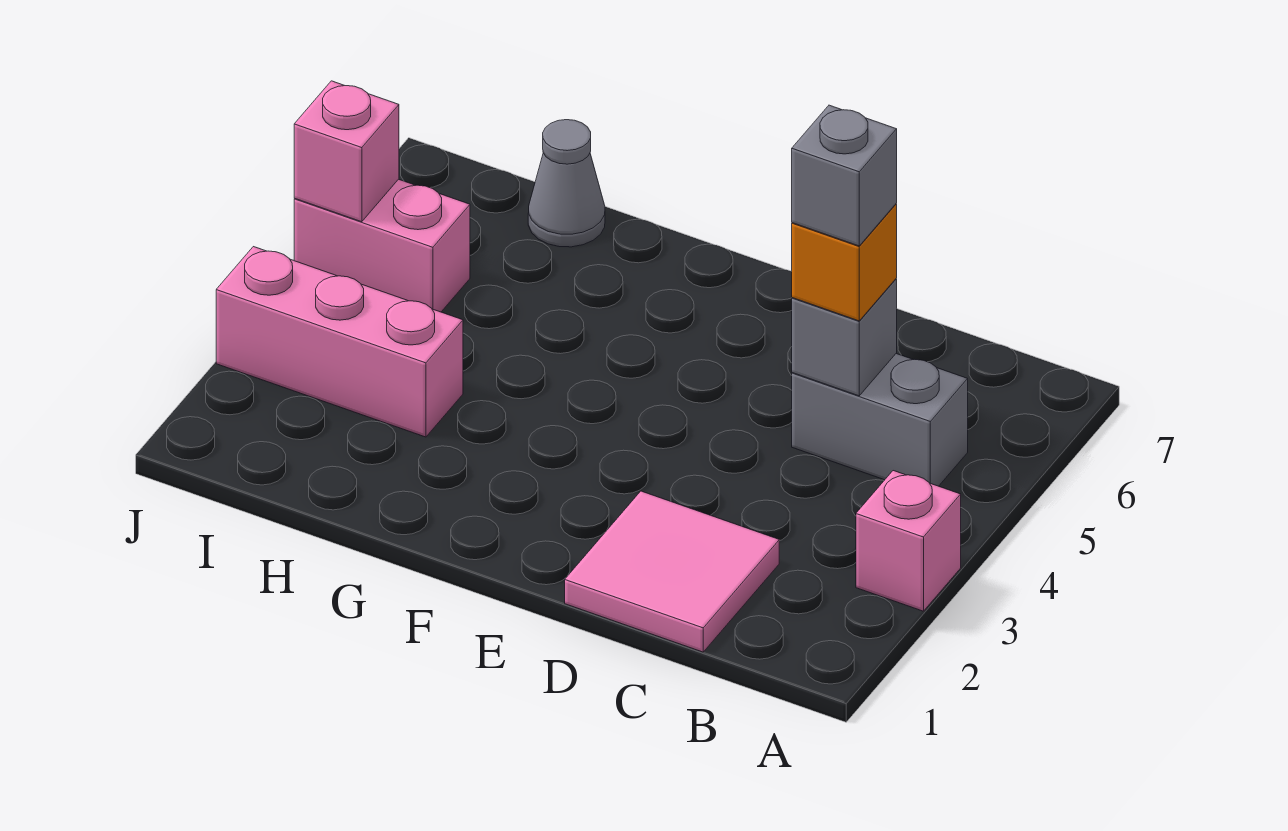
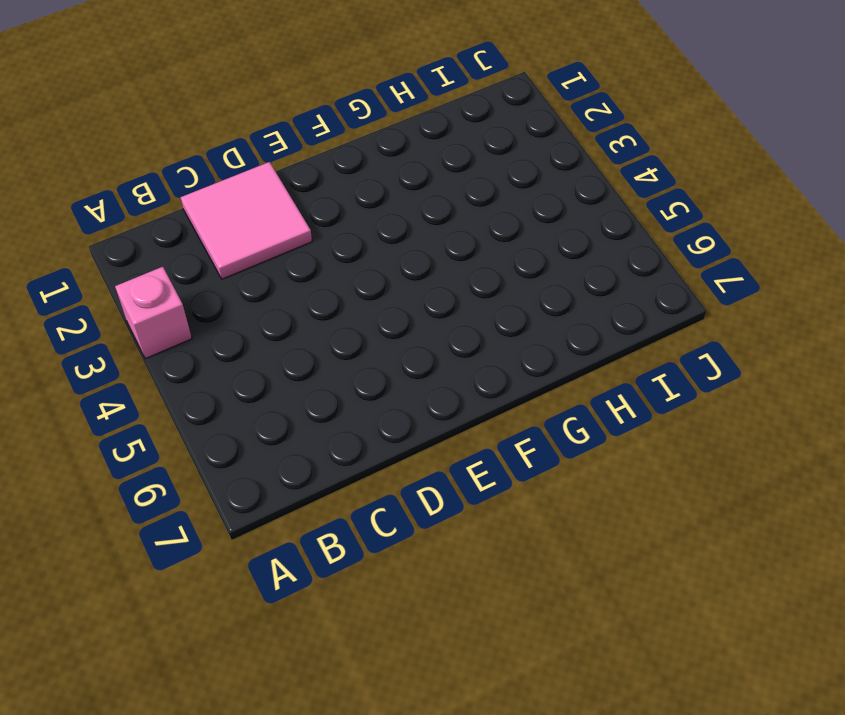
none -> grey 1x2 brick [792,354,968,486]
none -> pink 1x3 brick [216,247,463,437]

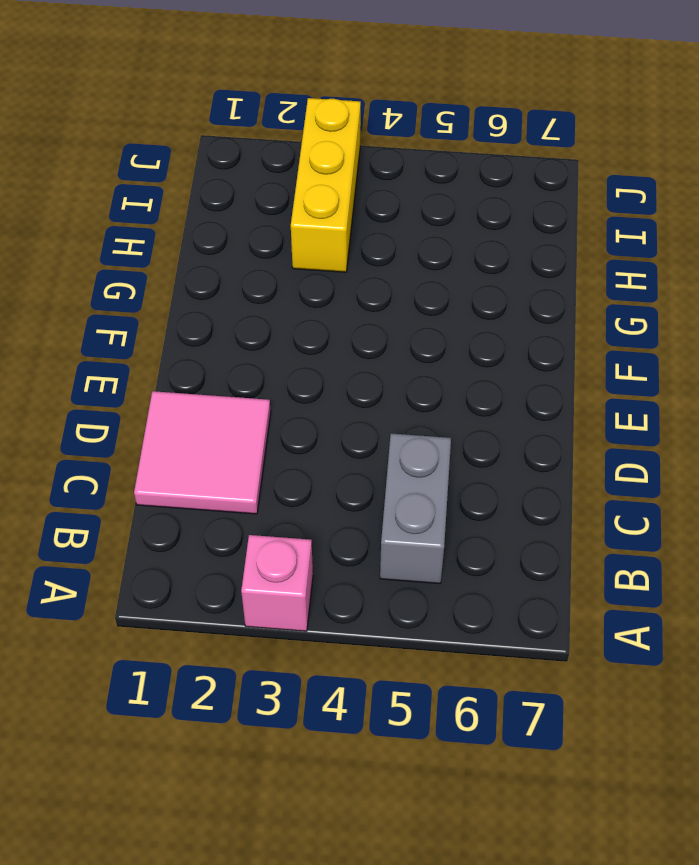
yellow 1x3 brick [291,98,361,272] -> pink 1x3 brick [216,247,463,437]
none -> grey 1x1 cone [528,120,605,247]
none -> pink 1x2 brick [294,179,470,312]

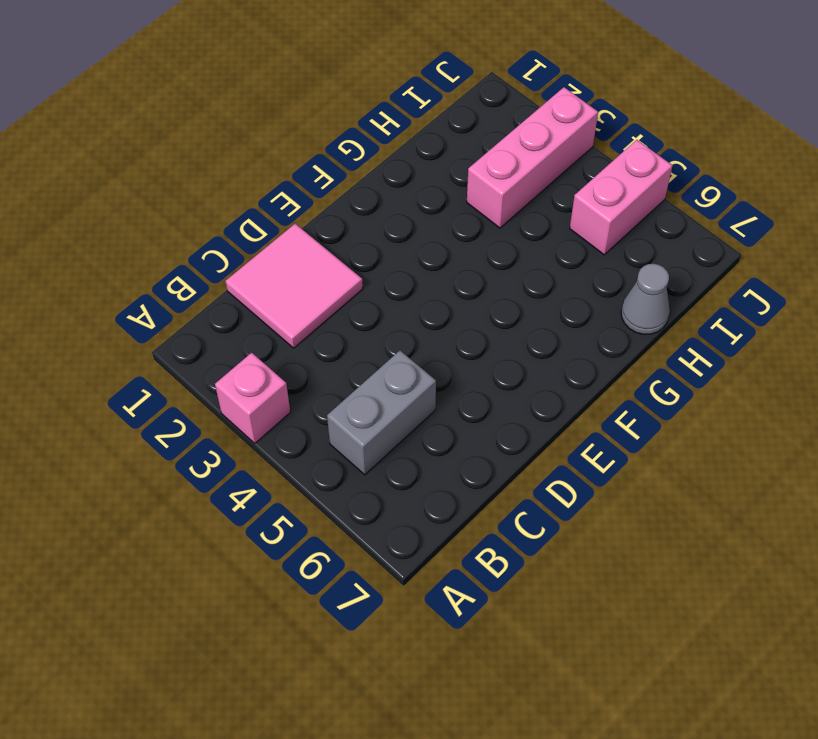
none -> grey 1x1 brick [792,279,897,396]
none -> pink 1x1 brick [294,81,399,222]

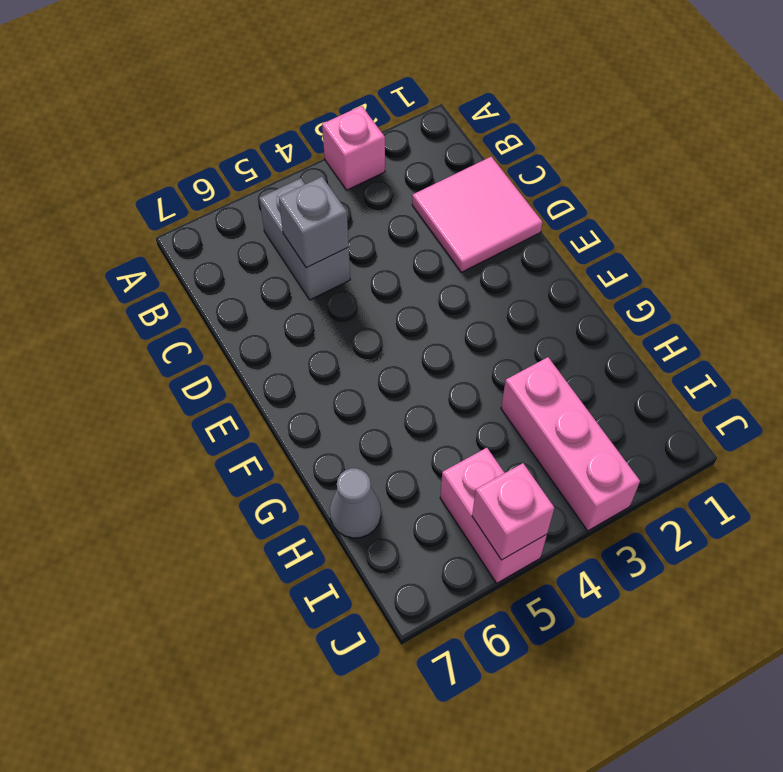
none -> orange 1x1 brick [792,204,897,321]
none -> grey 1x1 brick [792,105,897,246]

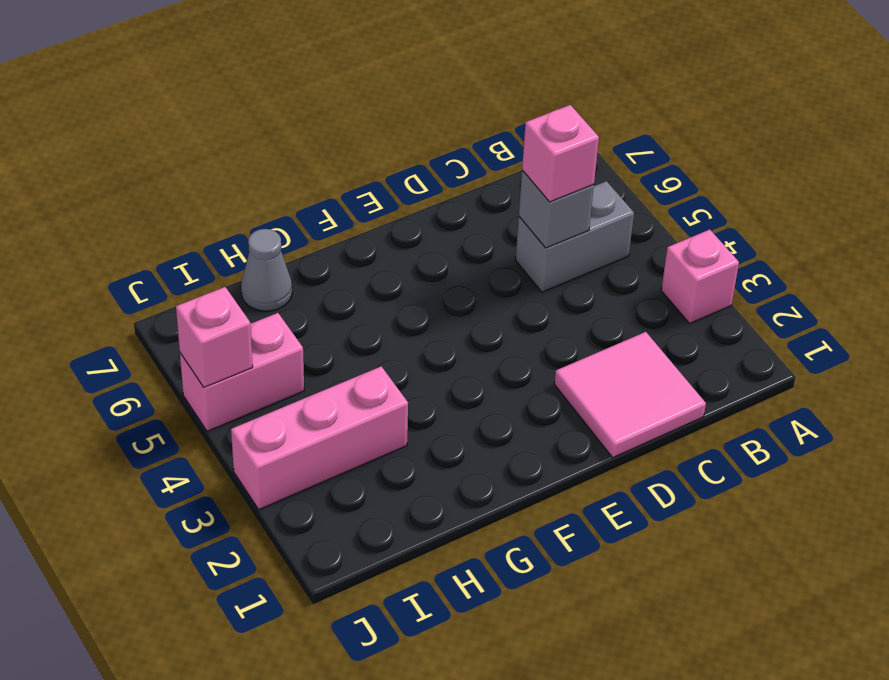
pink 1x1 brick [522,105,599,202] -> orange 1x1 brick [792,204,897,321]
none -> grey 1x1 brick [792,105,897,246]

